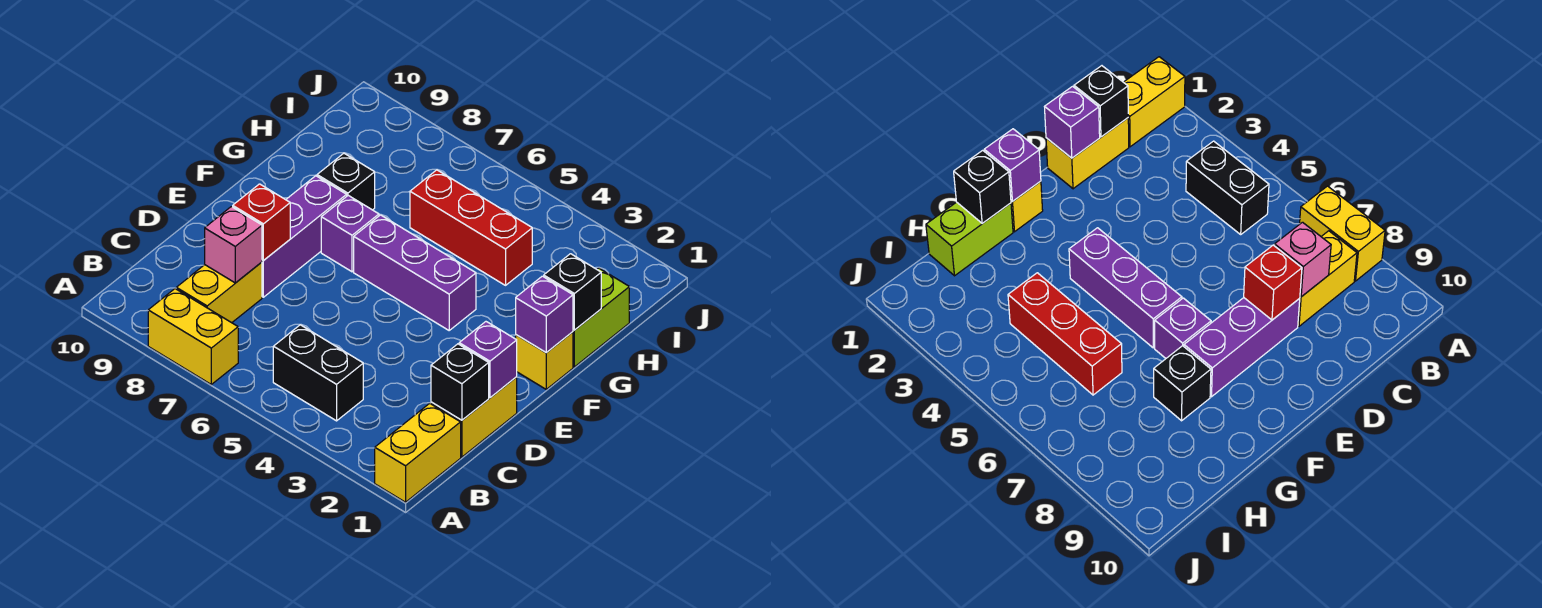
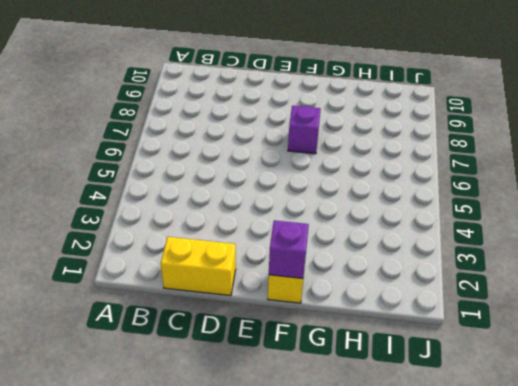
none -> yellow 1x2 brick [375,403,461,502]
none -> yellow 1x2 brick [148,289,238,384]
none -> black 1x2 brick [273,325,363,421]

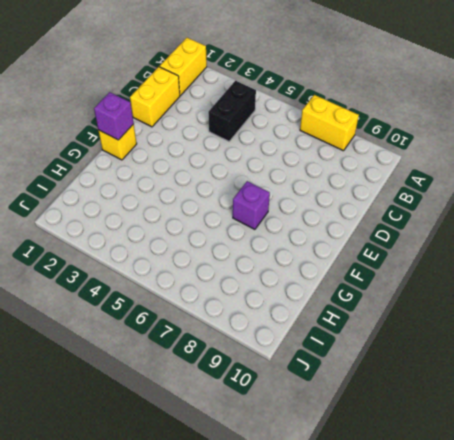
black 1x2 brick [208,80,256,141] -> black 1x2 brick turned to [273,325,363,421]
none -> yellow 1x2 brick [176,262,262,323]
none -> purple 1x3 brick [262,176,347,297]
none -> purple 1x3 brick [354,215,476,330]

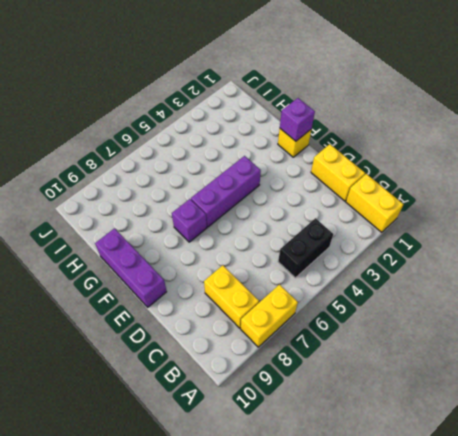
purple 1x3 brick [95,228,167,307] -> purple 1x3 brick moved to [262,176,347,297]
none -> lime 1x2 brick [573,268,629,367]
none -> black 1x1 brick [317,153,375,210]
none -> red 1x3 brick [410,170,532,285]

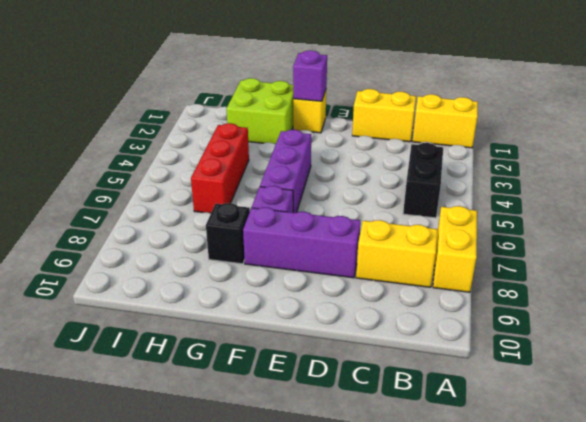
lime 2x2 brick [226,78,293,144] -> lime 1x2 brick [573,268,629,367]
none -> black 1x1 brick [431,344,489,420]
none -> pink 1x1 brick [205,207,262,283]
none -> purple 1x1 brick [459,322,517,398]

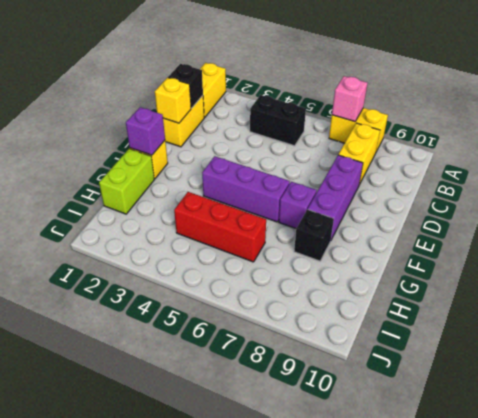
pink 1x1 brick [332,76,367,122] -> pink 1x1 brick moved to [205,207,262,283]
yellow 1x1 brick [155,78,191,123] -> purple 1x1 brick [459,322,517,398]
none -> red 1x1 brick [233,184,290,261]
none -> black 1x1 brick [544,254,601,330]

